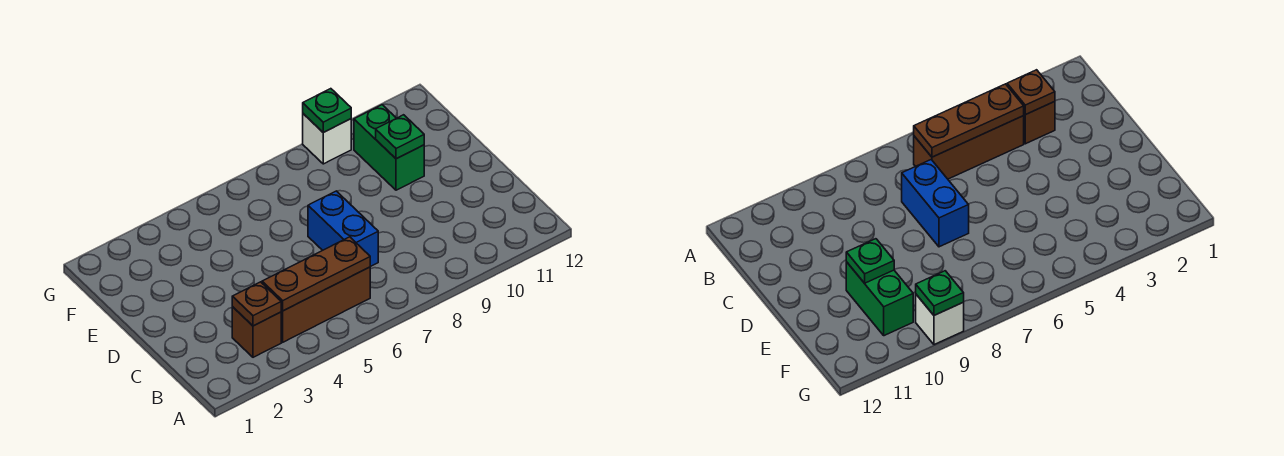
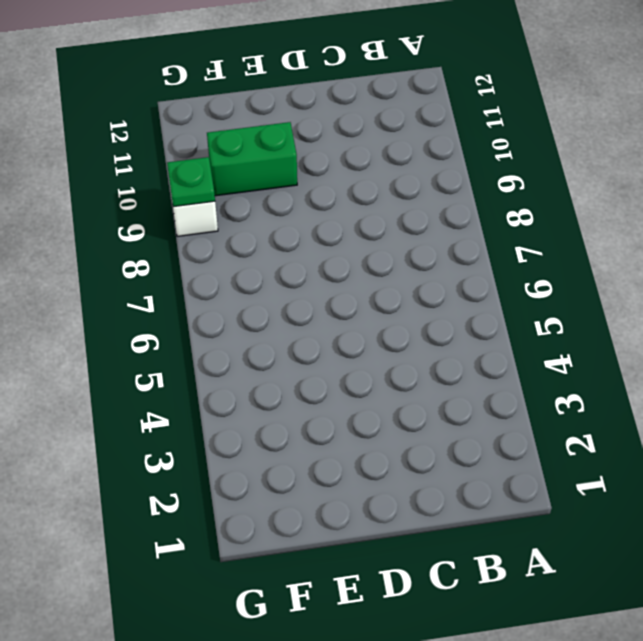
none -> brown 1x1 brick [232,307,281,357]
none -> brown 1x3 brick [281,267,370,342]

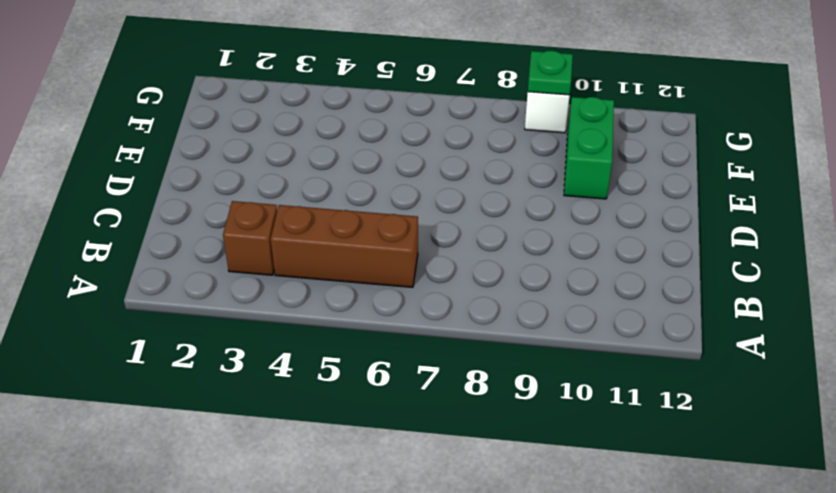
none -> blue 1x2 brick [308,191,378,266]
none -> brown 1x1 plate [232,282,281,326]

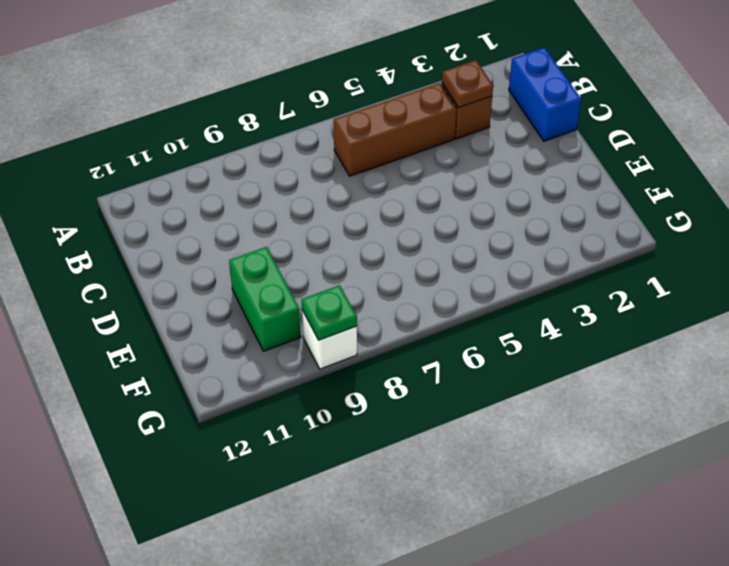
blue 1x2 brick [509,47,581,141] -> blue 1x2 brick moved to [308,191,378,266]
none -> brown 1x3 plate [262,237,370,311]
none -> green 1x1 plate [376,115,424,159]

